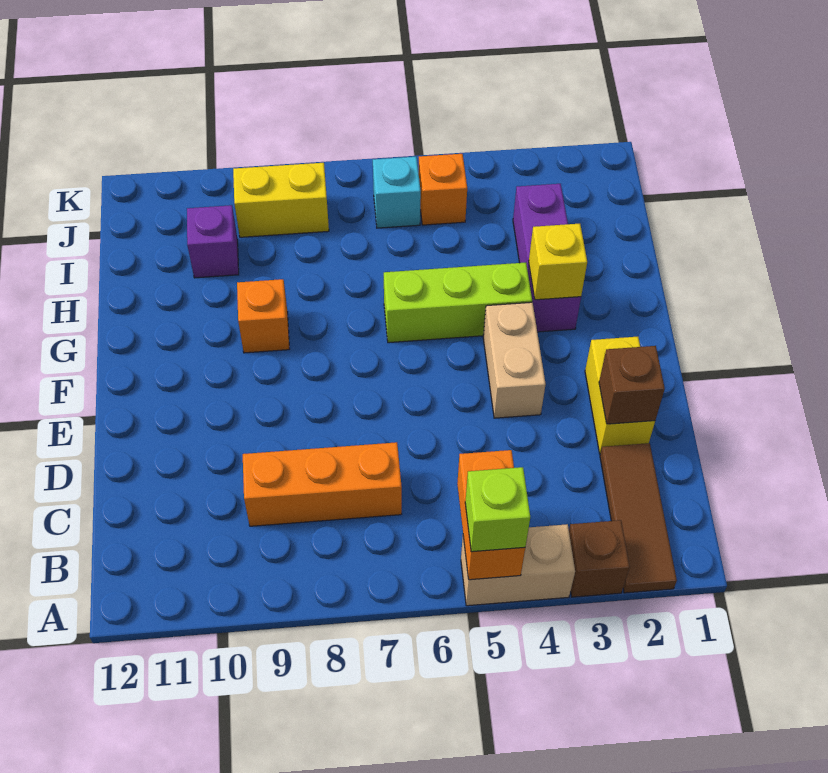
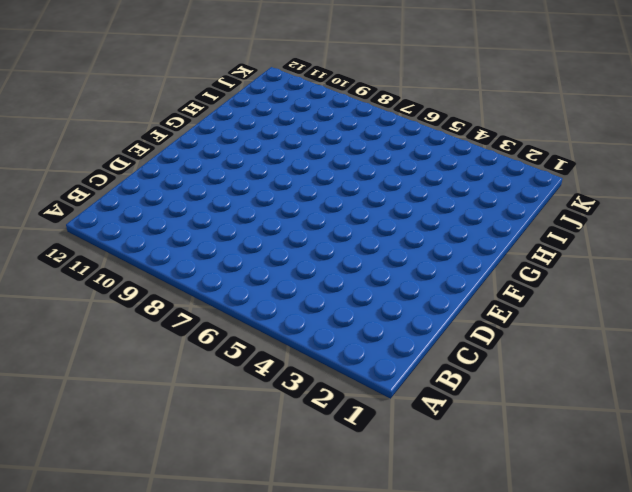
none -> brown 1x3 tile [600,443,677,593]
none -> brown 1x1 brick [569,520,630,597]
none -> tan 1x2 brick [461,524,575,606]

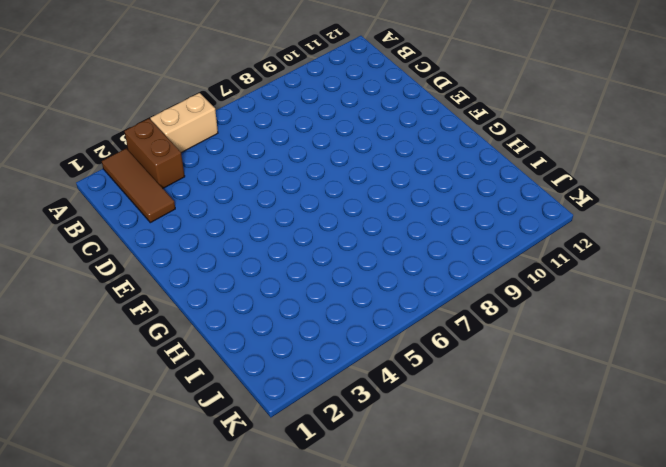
brown 1x2 brick [124,119,185,188] -> brown 1x1 brick [569,520,630,597]
none -> orange 1x3 brick [243,442,402,526]
none -> yellow 1x2 brick [585,337,655,454]
none -> tan 1x2 brick [483,302,546,418]

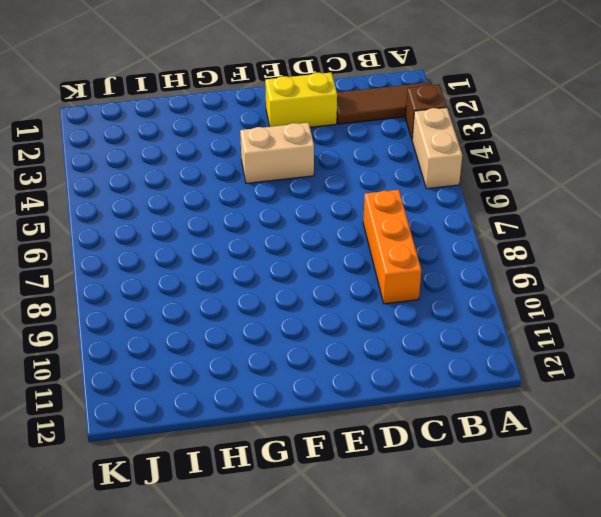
none -> purple 1x3 brick [513,184,581,332]
none -> lime 1x3 brick [384,263,532,343]
none -> orange 1x1 brick [237,279,289,353]

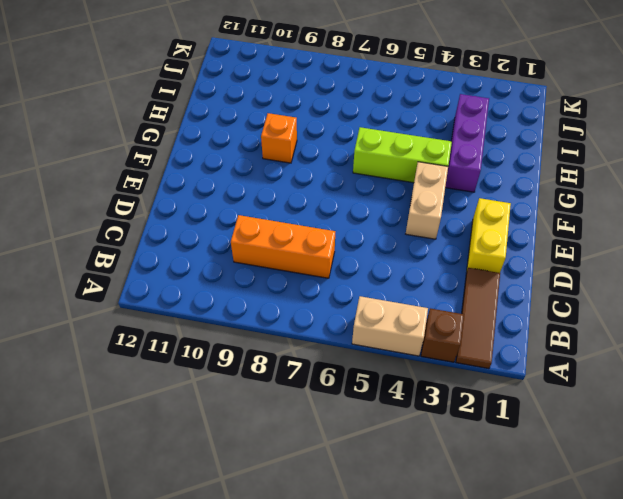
none -> purple 1x1 brick [187,205,239,278]
none -> orange 1x1 brick [419,154,467,225]
none -> cyan 1x1 brick [373,157,421,228]

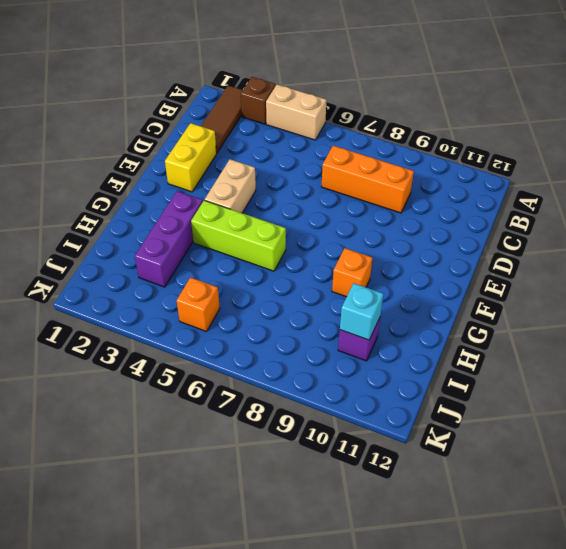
cyan 1x1 brick [340,283,383,340] -> cyan 1x1 brick moved to [373,157,421,228]
none -> yellow 1x2 brick [233,163,329,237]
none -> orange 1x2 brick [457,450,525,580]
none -> brown 1x1 brick [599,346,665,424]

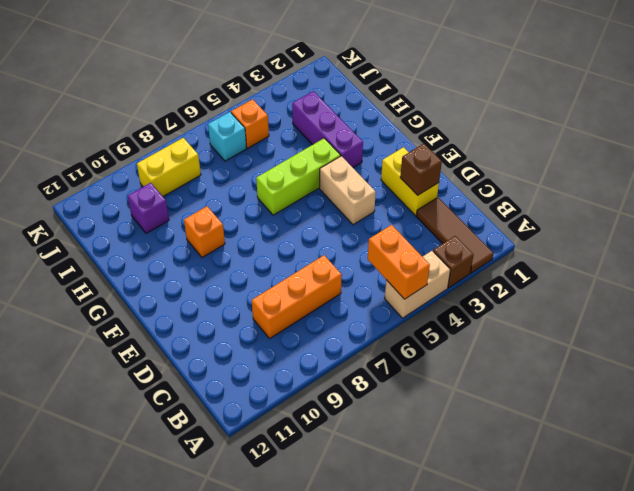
none -> yellow 1x1 brick [529,224,587,300]
none -> lime 1x1 brick [465,467,530,552]

